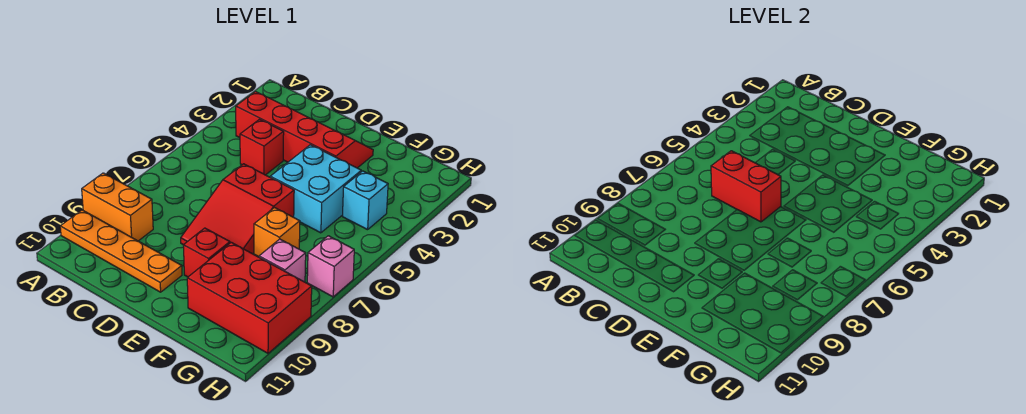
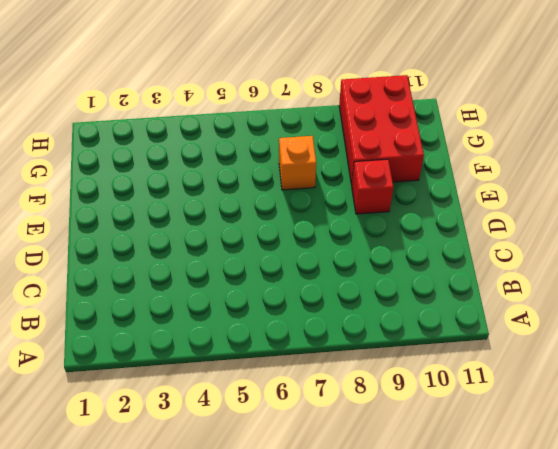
none -> orange 1x2 brick [82,173,153,241]
none -> orange 1x4 plate [60,210,182,292]
none -> red 2x4 slope [236,92,373,168]

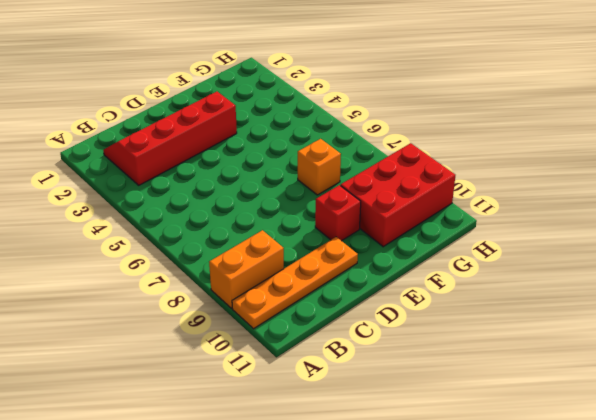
none -> red 1x1 brick [240,119,284,175]
none -> red 2x3 slope [181,164,294,254]
none -> cyan 2x2 brick [270,145,361,233]

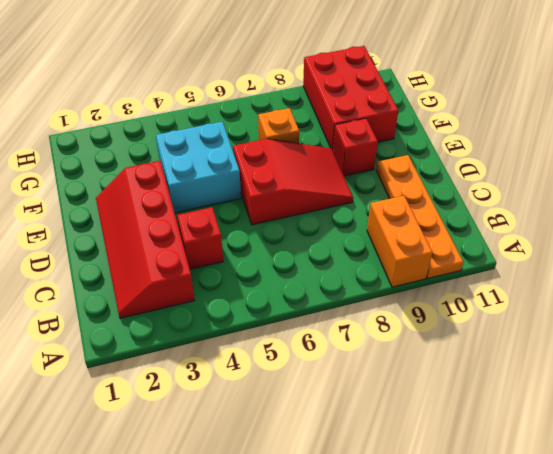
none -> cyan 1x1 brick [342,171,388,230]
none -> pink 1x1 brick [259,239,306,282]
none -> pink 1x1 brick [307,236,354,297]

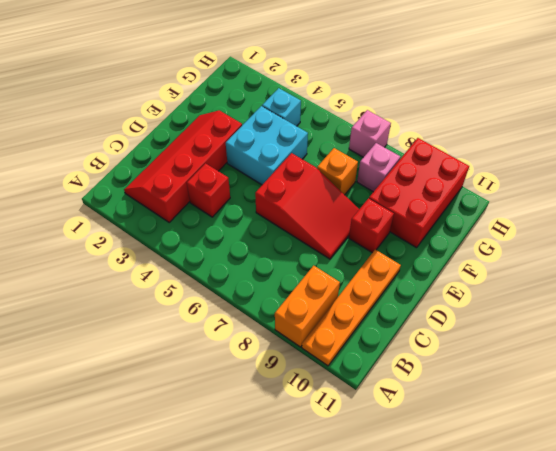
none -> red 1x2 brick [711,151,781,222]

